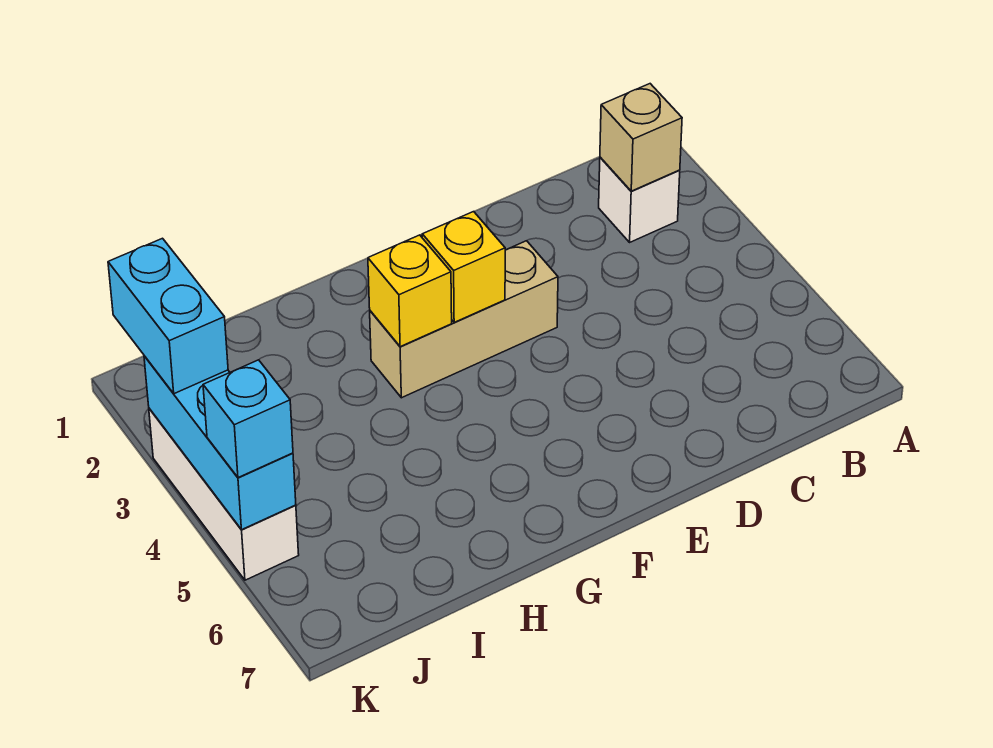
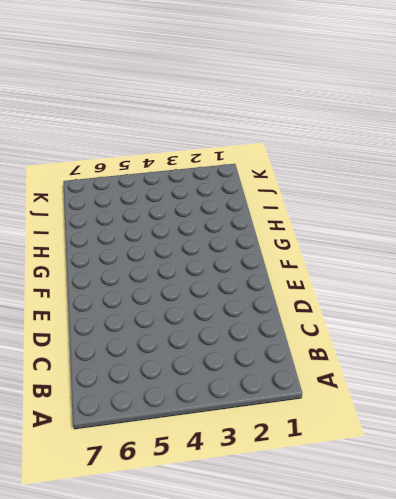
none -> white 1x1 brick [599,157,680,242]
none -> tan 1x3 brick [370,241,558,398]

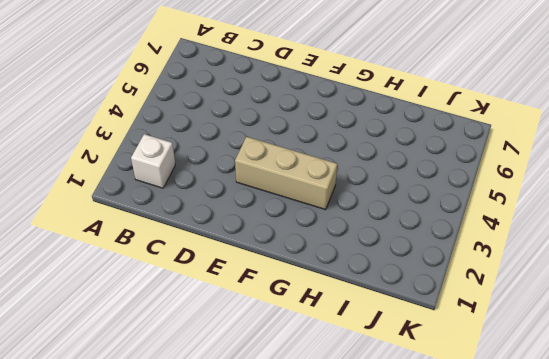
none -> white 1x3 brick [149,409,299,580]
none -> tan 1x1 brick [600,84,682,191]

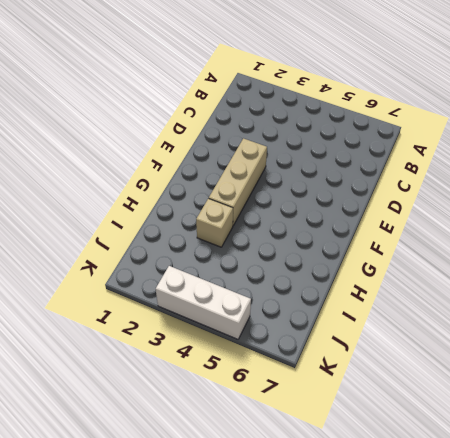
tan 1x1 brick [196,199,233,247] -> tan 1x1 brick moved to [600,84,682,191]
none -> white 1x1 brick [599,157,680,242]
none -> yellow 1x1 brick [422,212,505,322]

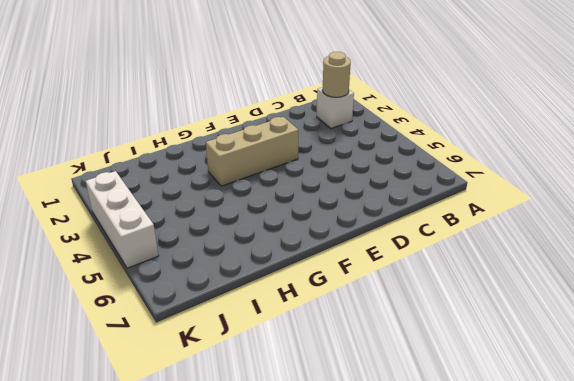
tan 1x1 round brick [322,52,351,97] -> tan 1x1 brick [600,84,682,191]
none -> yellow 1x1 brick [422,212,505,322]
none -> yellow 1x1 brick [368,235,452,347]

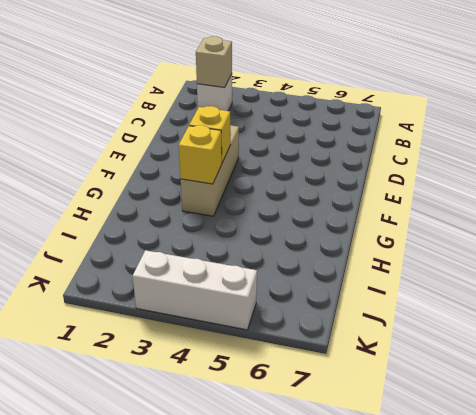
none -> cyan 1x3 brick [144,356,296,530]
none -> cyan 1x2 brick [108,238,228,394]

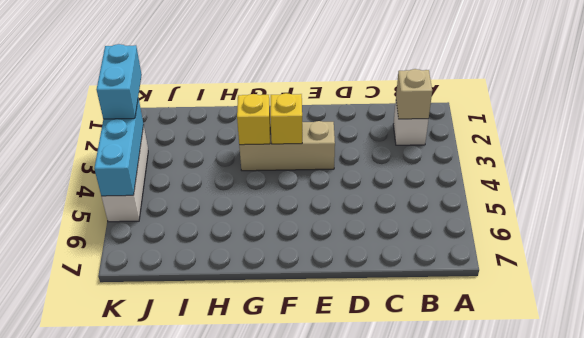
none -> cyan 1x1 brick [203,360,293,478]

